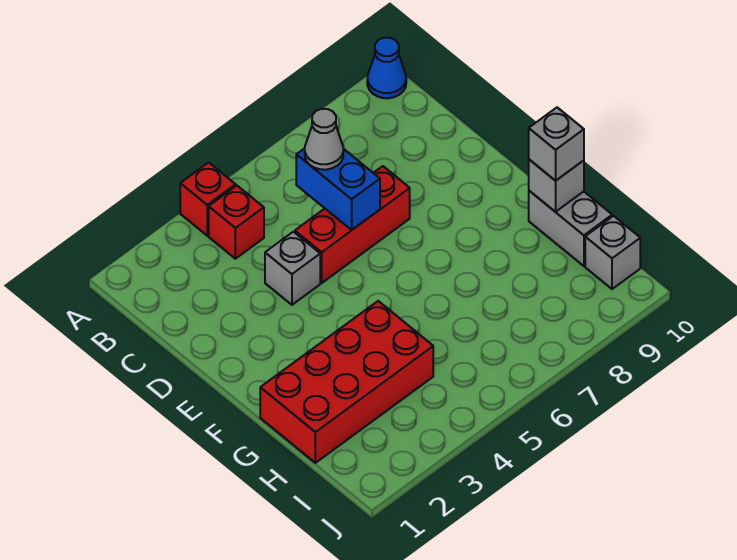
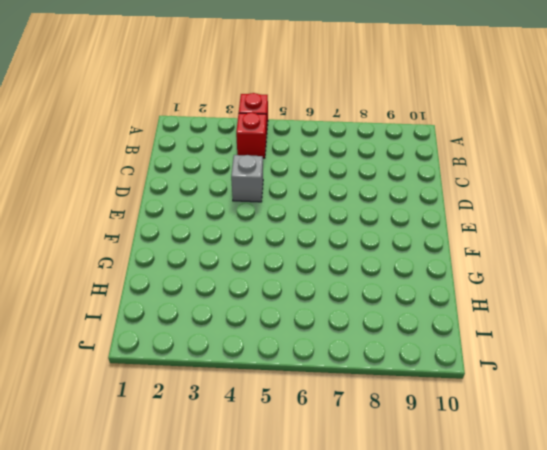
none -> blue 1x1 cone [367,38,406,98]
none -> red 1x3 brick [295,166,410,283]
none -> red 2x4 brick [260,301,433,463]

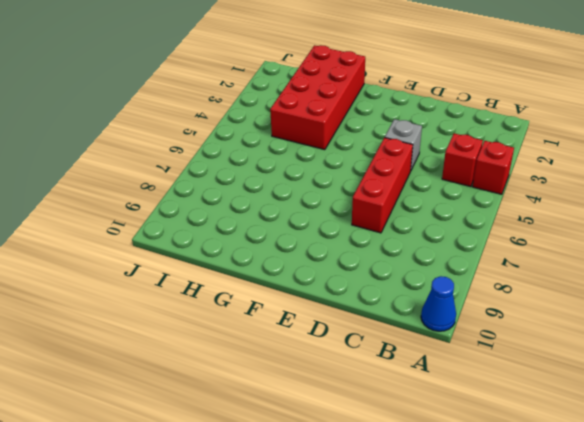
none -> grey 1x2 brick [529,191,612,266]
none -> grey 1x1 brick [585,216,640,289]
none -> blue 1x2 brick [296,148,380,230]

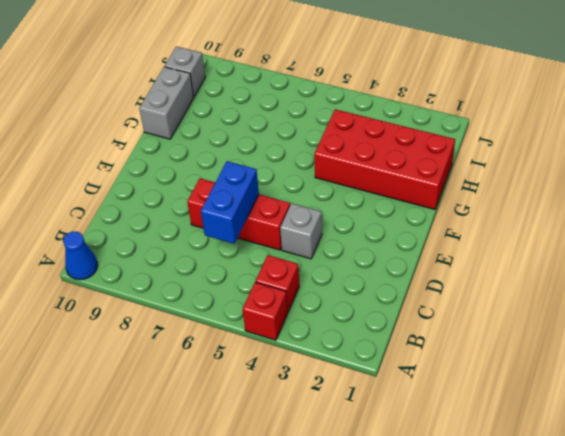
none -> grey 1x1 brick [529,160,584,212]
none -> grey 1x1 cone [305,109,343,170]
none -> grey 1x1 brick [529,107,584,181]

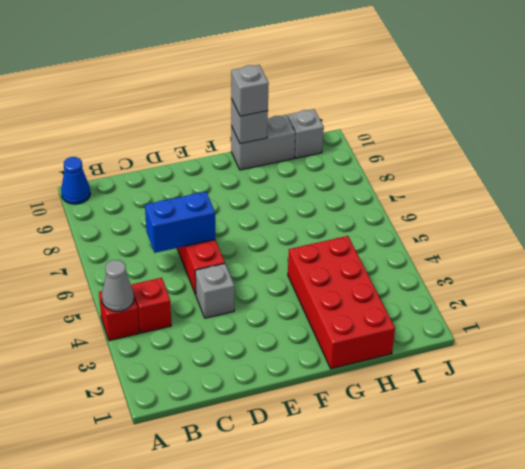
grey 1x1 cone [102,260,134,311] -> grey 1x1 cone moved to [305,109,343,170]

